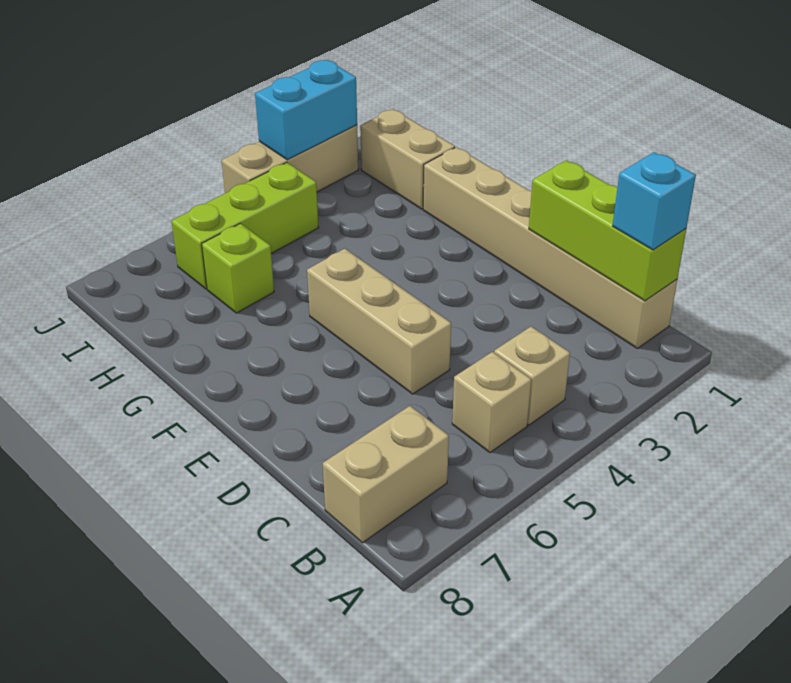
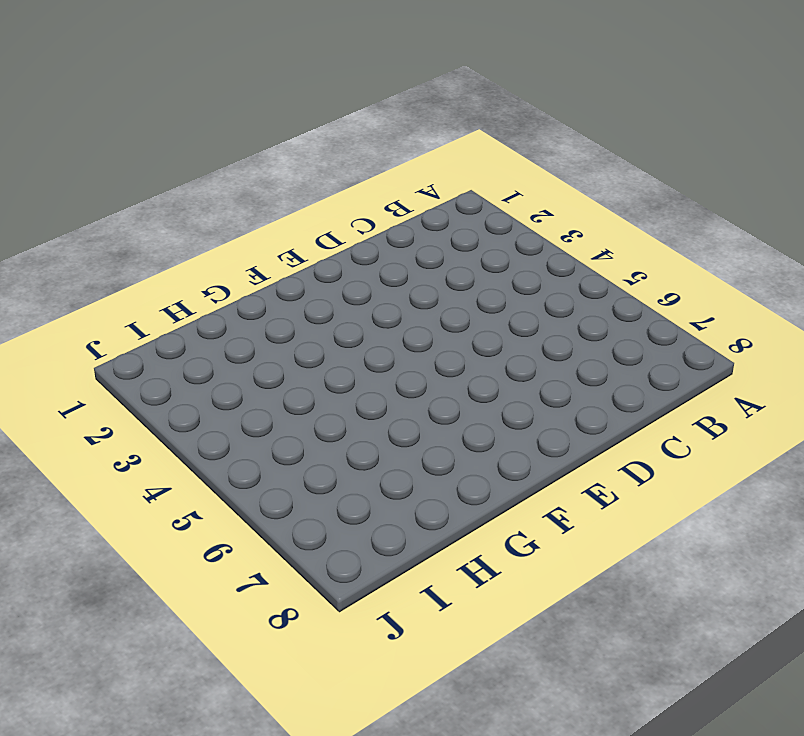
none -> tan 1x6 brick [423,147,677,348]
none -> tan 1x1 brick [494,327,570,425]
none -> tan 1x1 brick [452,352,531,453]

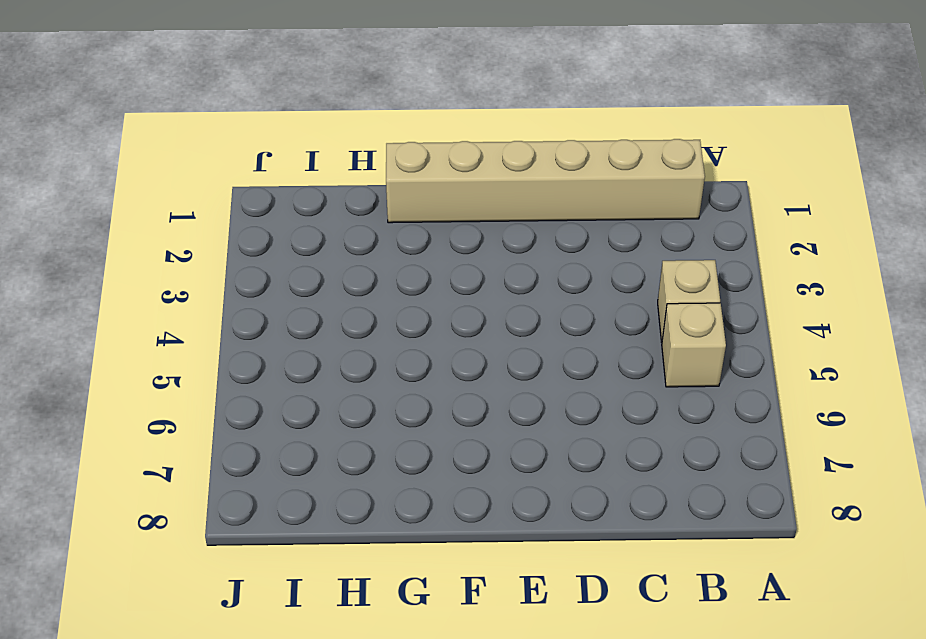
none -> tan 1x2 brick [323,406,449,543]
none -> tan 1x3 brick [307,249,451,394]
none -> tan 1x2 brick [360,109,455,209]

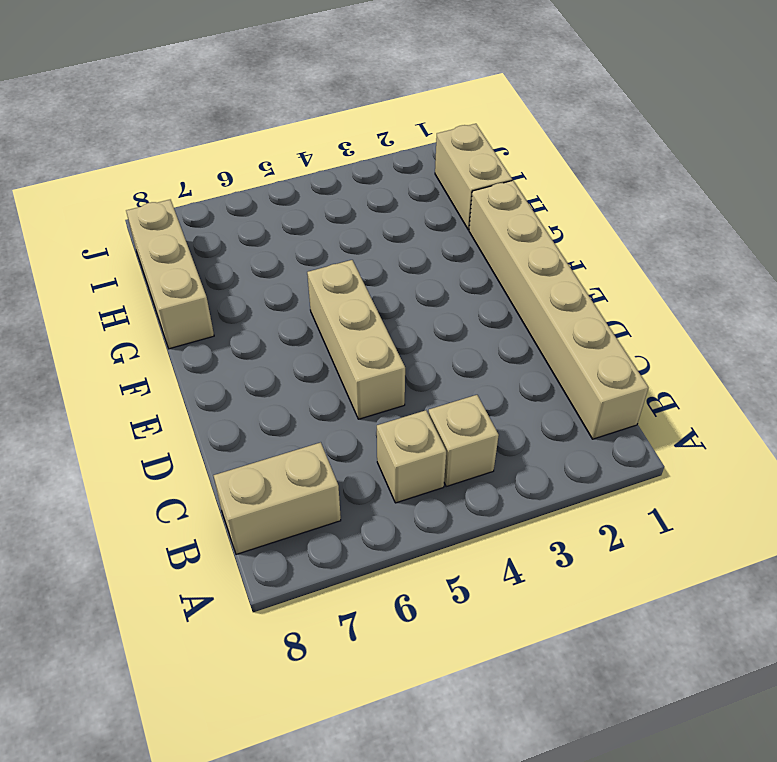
tan 1x3 brick [126,200,214,349] -> tan 1x3 brick turned to [222,125,358,193]
none -> lime 1x1 brick [202,223,274,313]
none -> lime 1x3 brick [171,162,319,289]
none -> lime 1x3 brick [529,160,686,301]

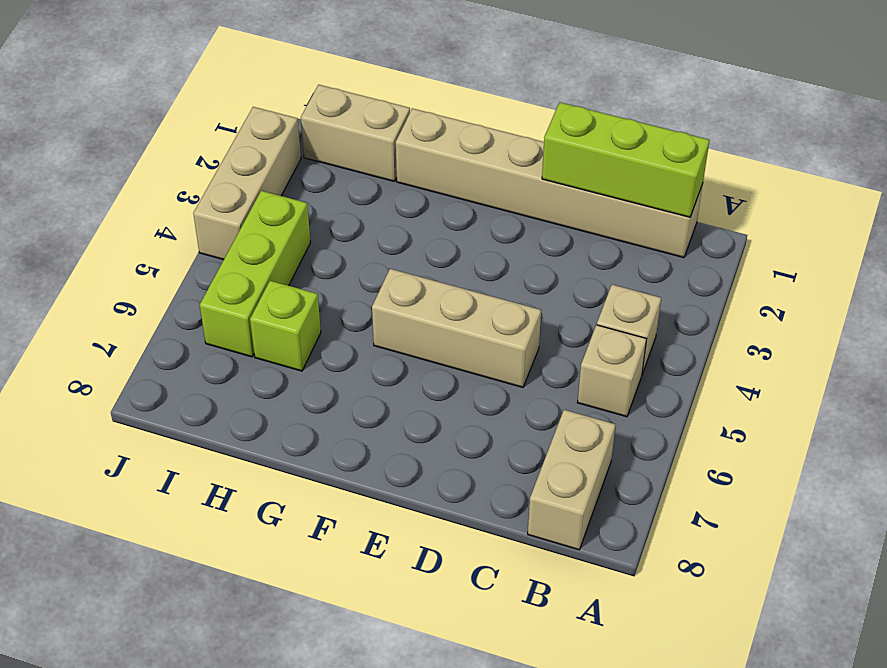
none -> cyan 1x2 brick [255,60,357,160]
none -> cyan 1x1 brick [613,152,696,250]

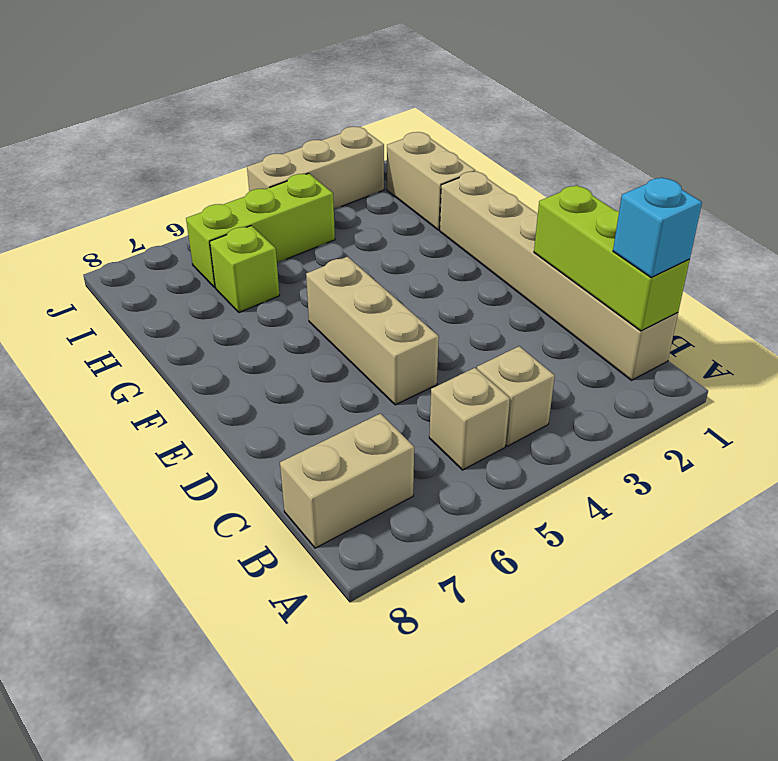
none -> cyan 1x2 brick [255,60,357,160]

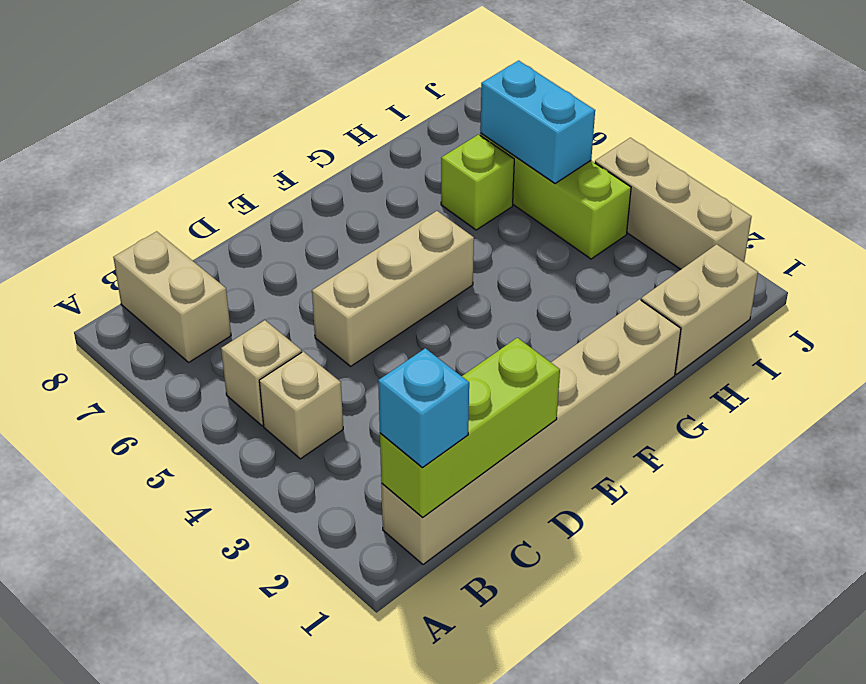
cyan 1x2 brick [480,61,595,184] -> cyan 1x2 brick moved to [255,60,357,160]

